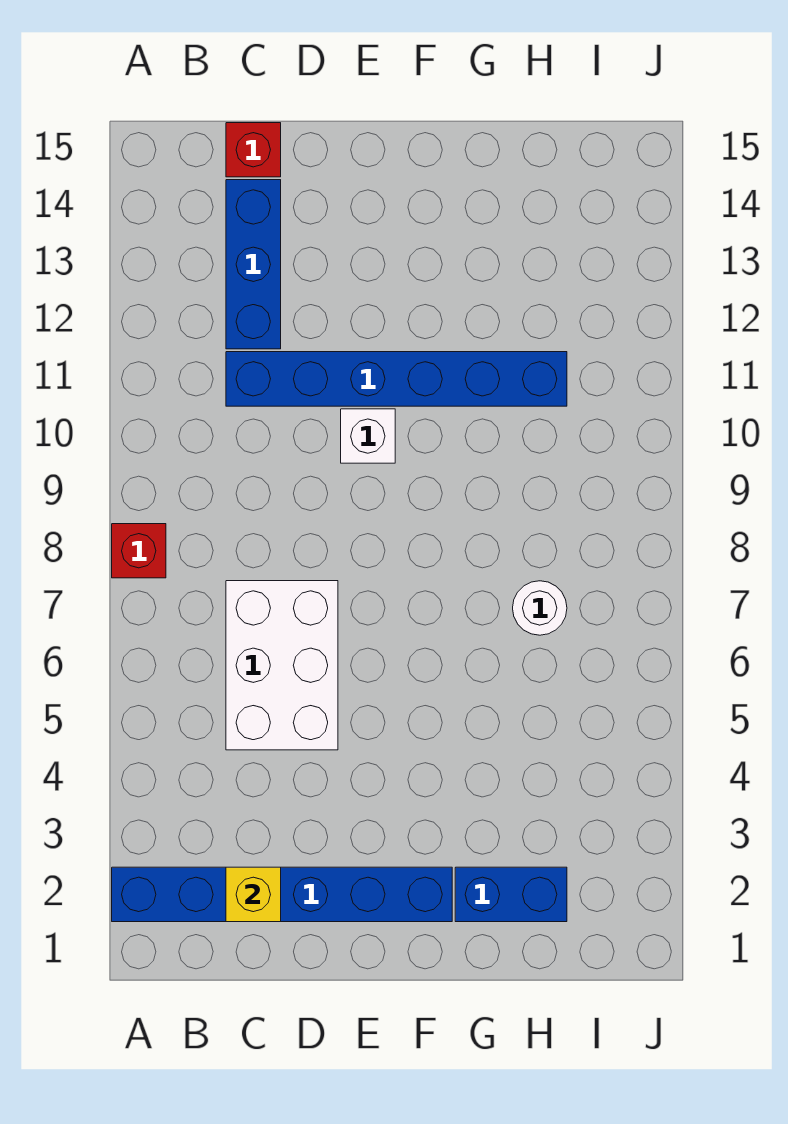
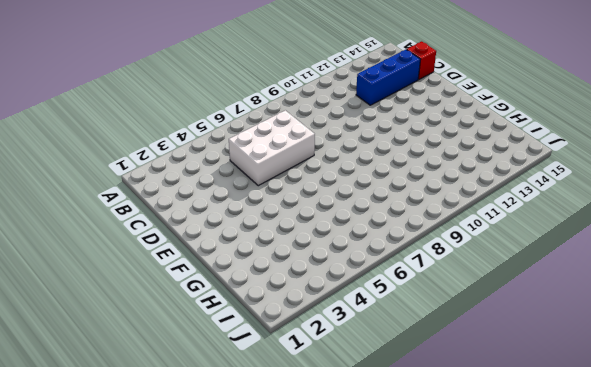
none -> blue 1x6 brick [112,867,452,922]
none -> red 1x1 brick [112,524,166,578]

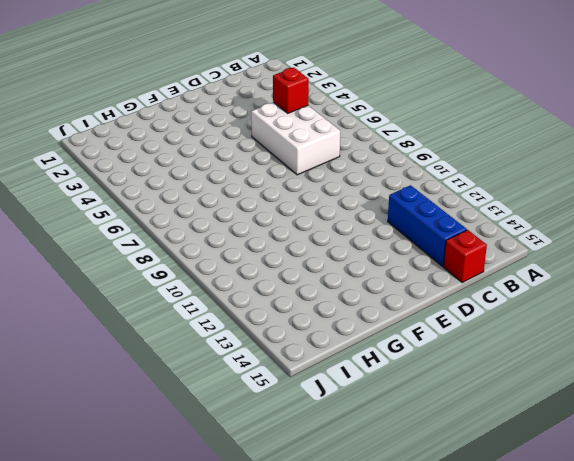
red 1x1 brick [273,67,309,113] -> red 1x1 brick moved to [112,524,166,578]
none -> blue 1x6 brick [112,867,452,922]
none -> blue 1x6 brick [226,352,567,406]

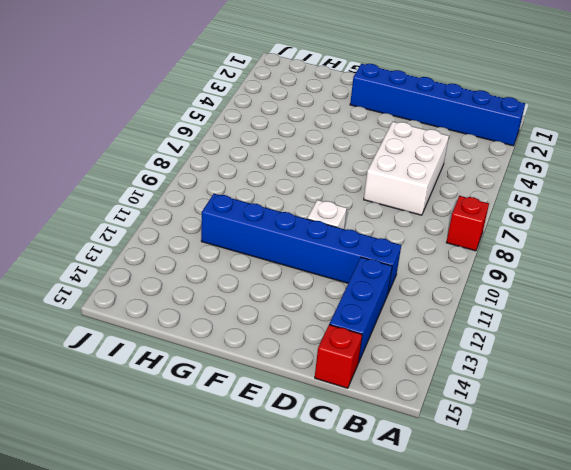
none -> blue 1x2 brick [455,867,567,922]
none -> white 1x1 round brick [513,581,567,635]

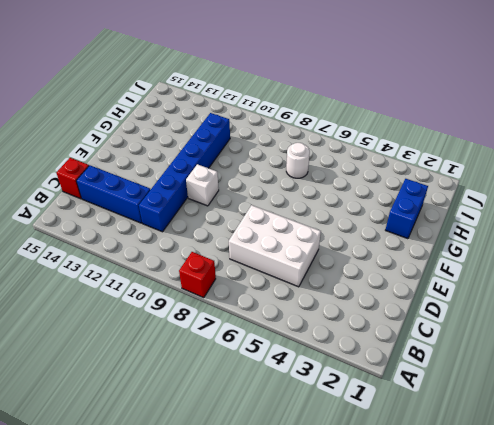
none -> blue 1x6 brick [112,867,452,922]
none -> yellow 1x1 brick [226,867,281,922]

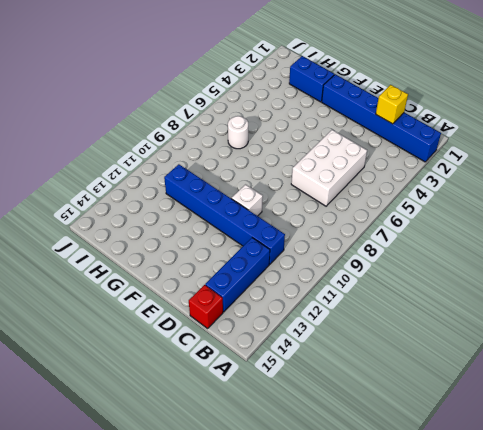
none -> red 1x1 brick [112,524,166,578]

